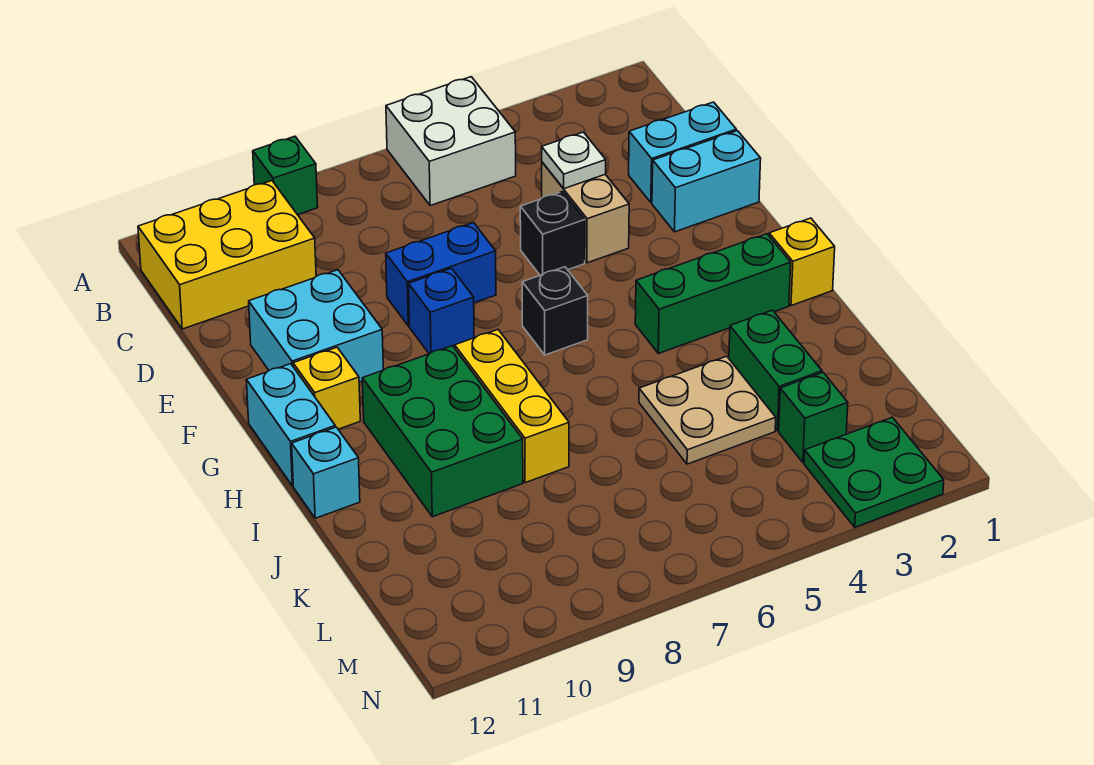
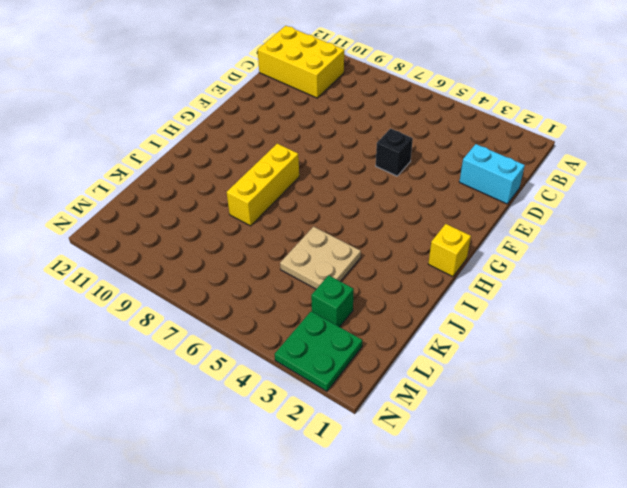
none -> white 2x2 brick [386,77,516,206]
none -> green 1x1 brick [253,136,318,215]
none -> tan 1x2 brick [542,162,629,263]

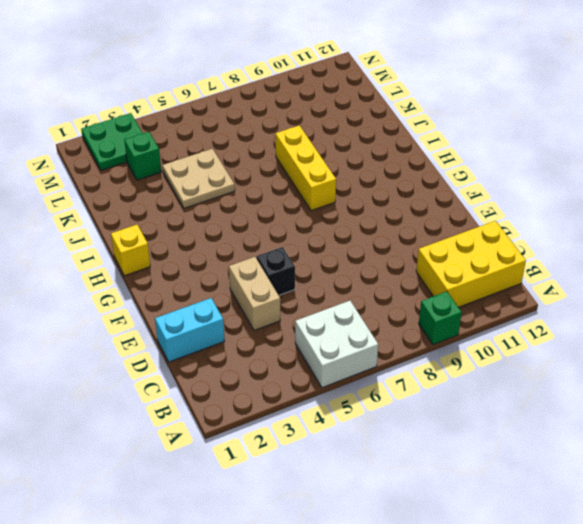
none -> cyan 1x2 brick [652,131,761,232]
none -> blue 1x2 brick [386,223,496,326]
none -> cyan 2x2 brick [249,270,383,382]

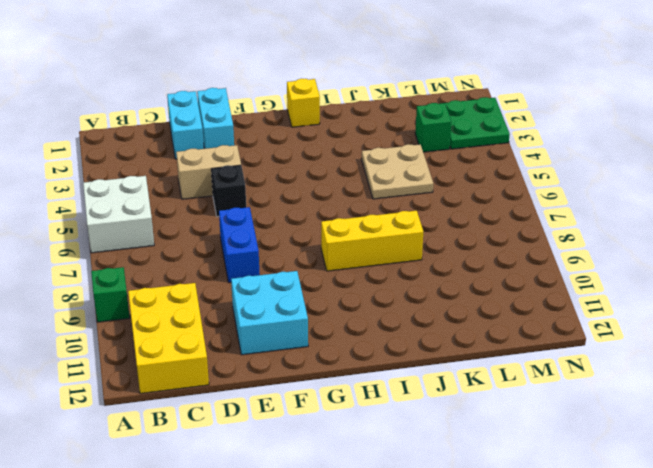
none -> blue 1x1 brick [408,268,474,354]
none -> black 1x1 brick [522,267,588,355]
none -> yellow 1x1 brick [293,347,360,429]

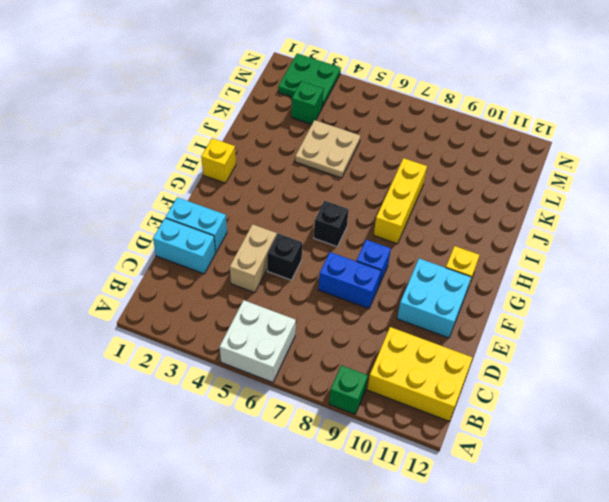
none -> cyan 1x2 brick [246,364,335,486]
none -> green 1x3 brick [635,234,791,354]
none -> green 2x3 brick [362,346,523,517]

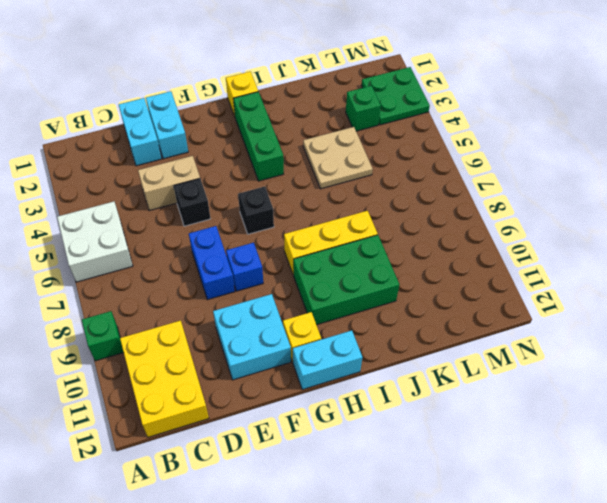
none -> cyan 1x1 brick [292,427,360,518]
none -> green 1x2 brick [729,310,822,431]
none -> white 1x1 plate [542,132,606,189]

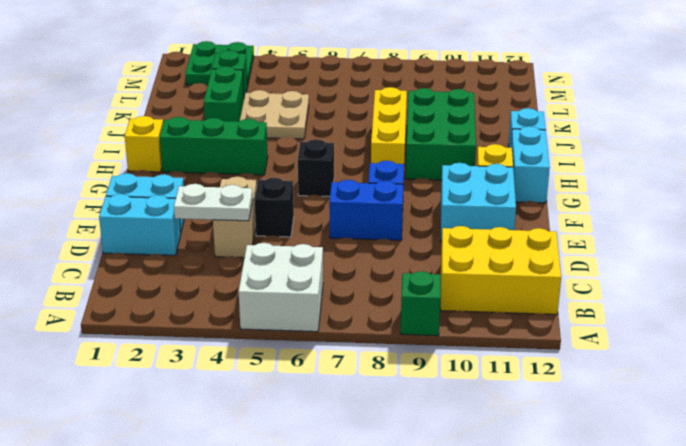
white 1x2 plate [174,184,253,221] -> white 1x1 plate [542,132,606,189]

